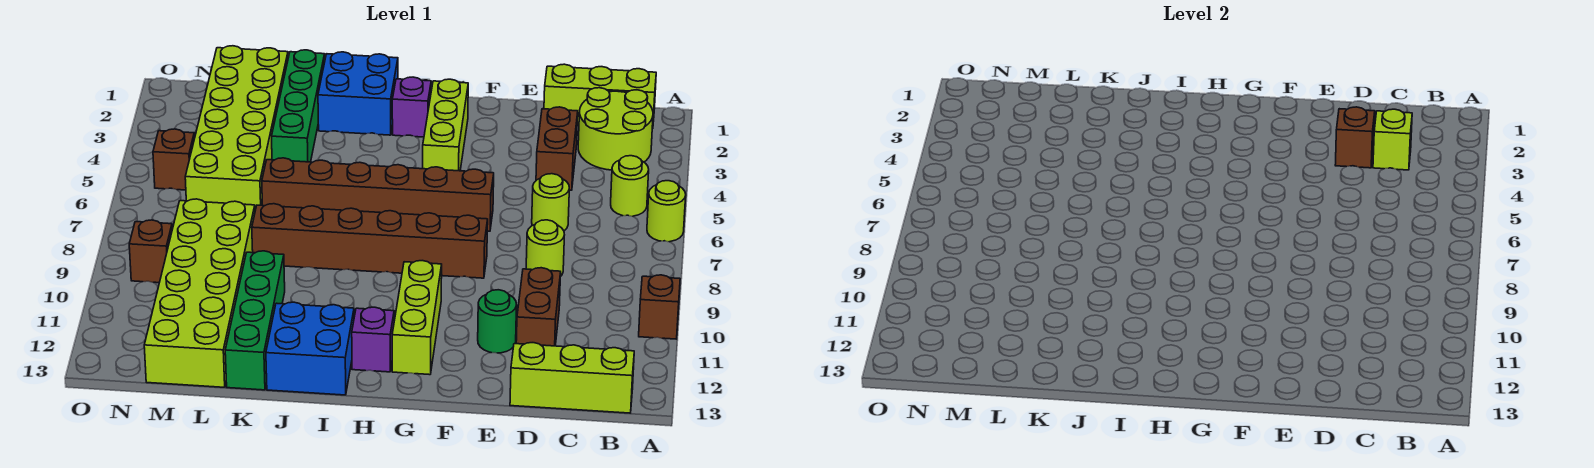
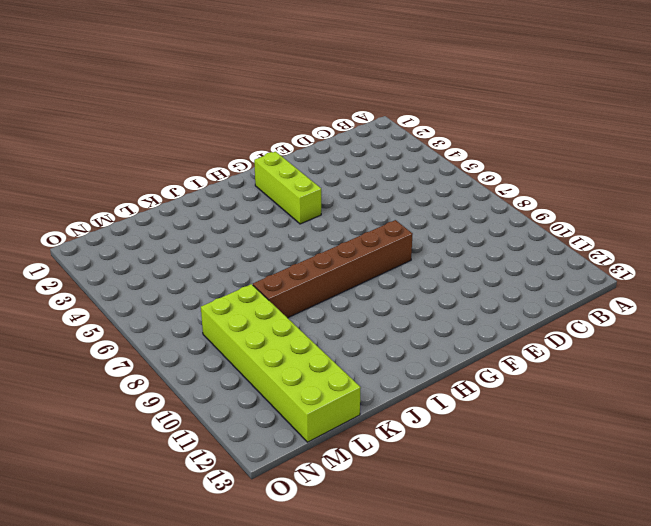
none -> lime 1x1 round brick [647,181,686,242]
none -> brown 1x1 brick [639,275,680,339]
none -> lime 1x3 brick [544,64,656,129]

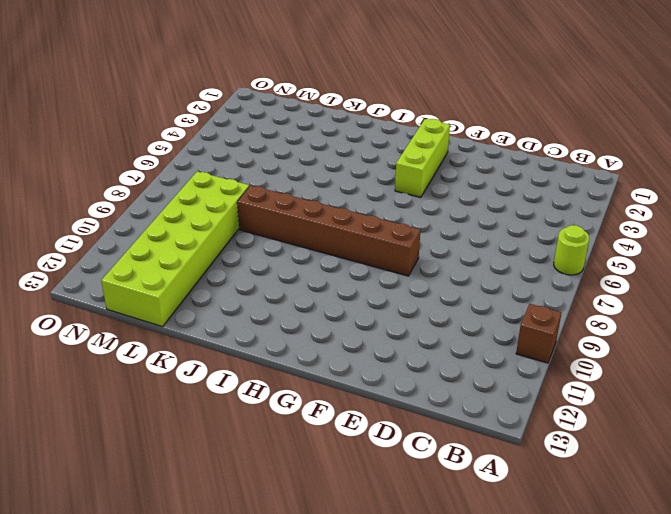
none -> lime 1x3 brick [544,64,656,129]
none -> lime 2x2 round brick [578,88,653,170]
none -> lime 1x1 round brick [611,156,649,216]

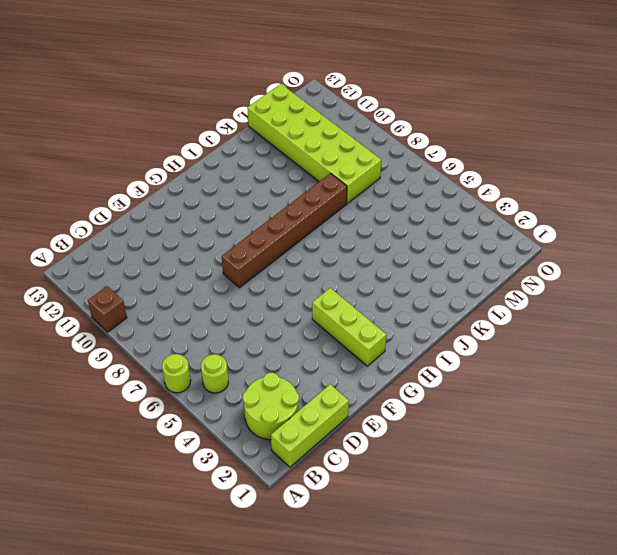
none -> lime 1x3 brick [510,343,634,413]
none -> brown 1x2 brick [536,107,578,190]
none -> lime 1x1 round brick [532,174,569,231]

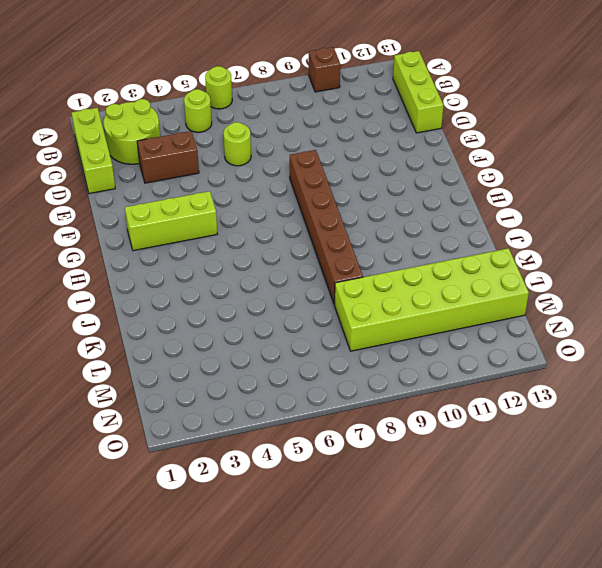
none -> lime 1x1 round brick [526,220,564,277]
none -> brown 1x2 brick [516,268,561,346]
none -> green 1x1 round brick [478,290,517,353]

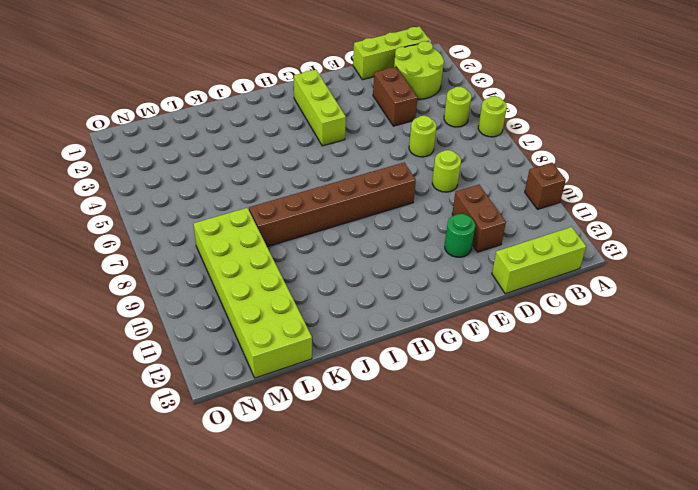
none -> brown 1x6 brick [262,158,494,231]
none -> lime 1x3 brick [392,261,442,375]
none -> purple 1x1 brick [392,77,431,137]

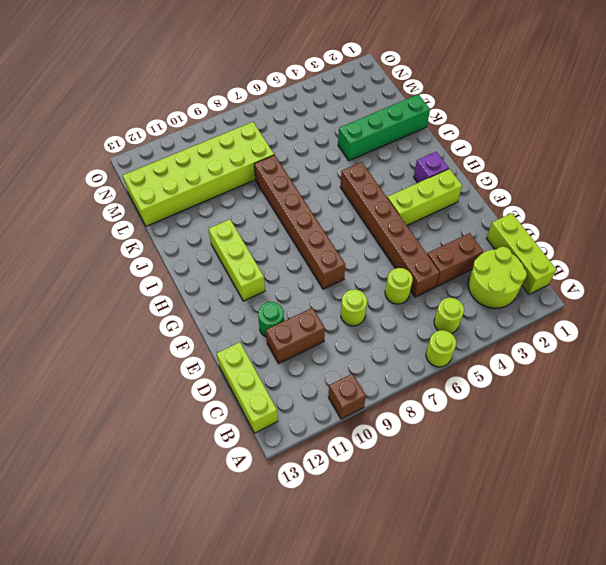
brown 1x6 brick [340,162,440,297] -> brown 1x6 brick moved to [262,158,494,231]
lime 1x3 brick [209,219,265,301] -> lime 1x3 brick turned to [392,261,442,375]
none -> purple 1x1 brick [352,307,394,372]
none -> blue 2x2 brick [318,52,398,135]
none -> blue 2x2 brick [266,302,354,395]

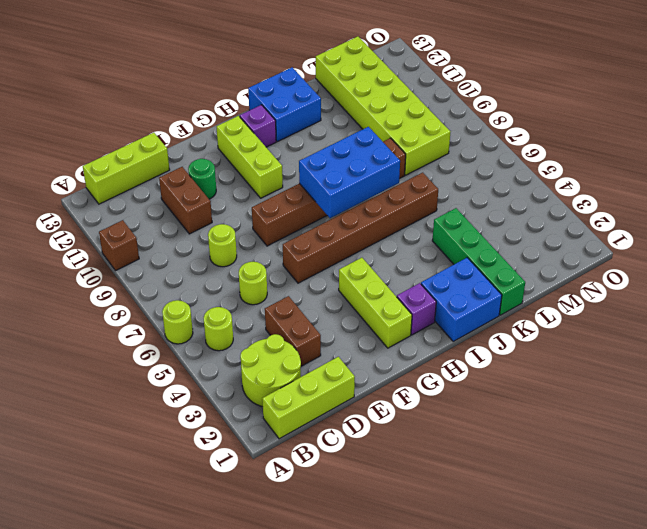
blue 2x3 brick [299,127,400,218] -> none
none -> green 1x4 brick [225,251,285,390]
none -> lime 2x6 brick [185,46,288,210]
none -> brown 1x1 brick [153,129,194,190]

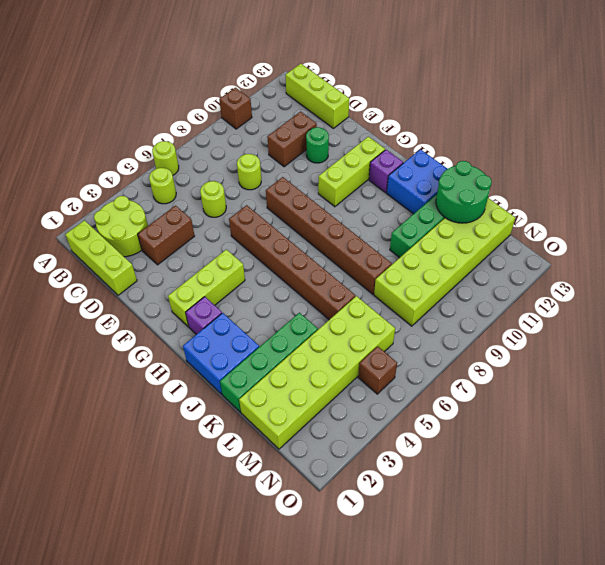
green 2x2 round brick [436,161,492,223] -> none
none -> brown 1x1 brick [129,220,172,283]
none -> lime 1x1 brick [1373,109,1412,170]
none -> brown 1x1 brick [1335,107,1375,168]

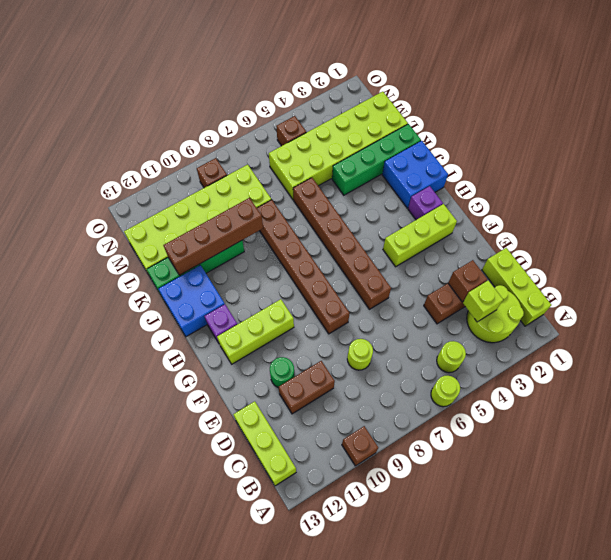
brown 1x4 brick [163,198,263,275] -> none
none -> lime 1x1 round brick [532,174,569,231]

